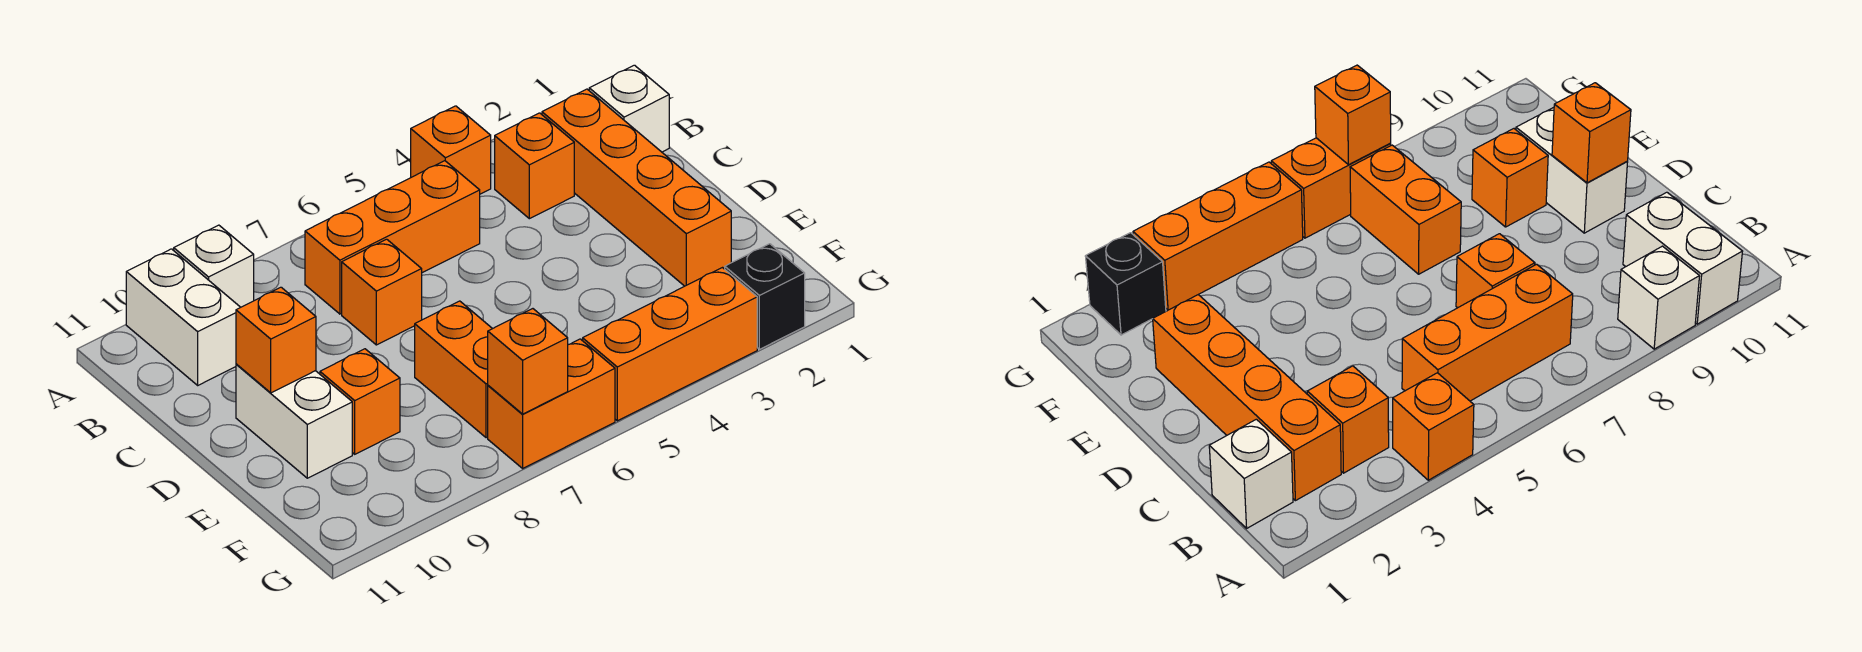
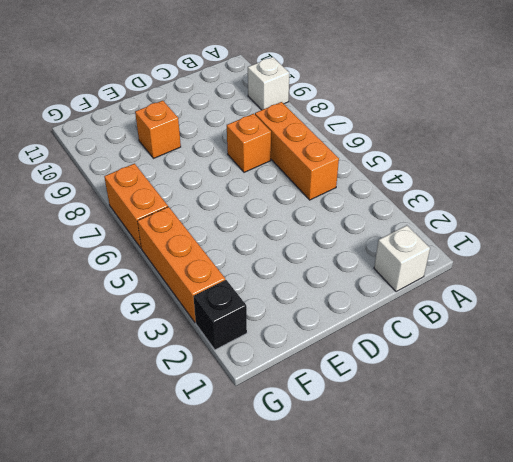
none -> orange 1x1 brick [411,106,491,194]
none -> white 1x2 brick [126,249,240,385]
none -> orange 1x4 brick [542,89,731,286]

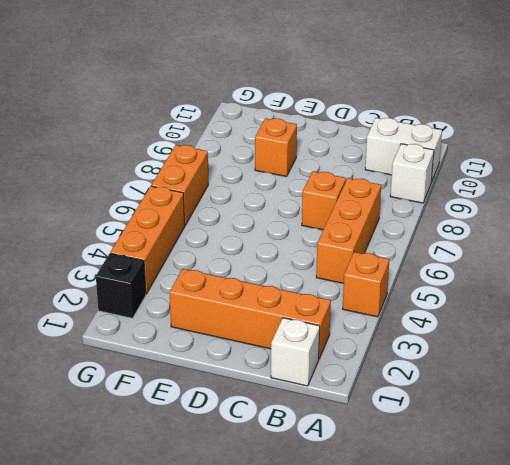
none -> orange 1x1 brick [495,113,574,219]
none -> white 1x2 brick [236,364,352,478]
none -> orange 1x2 brick [415,301,492,438]

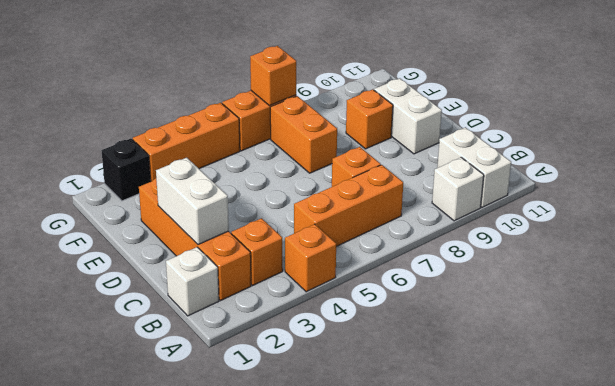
white 1x2 brick [156,158,229,245] -> none
none -> orange 1x1 brick [236,287,316,393]

